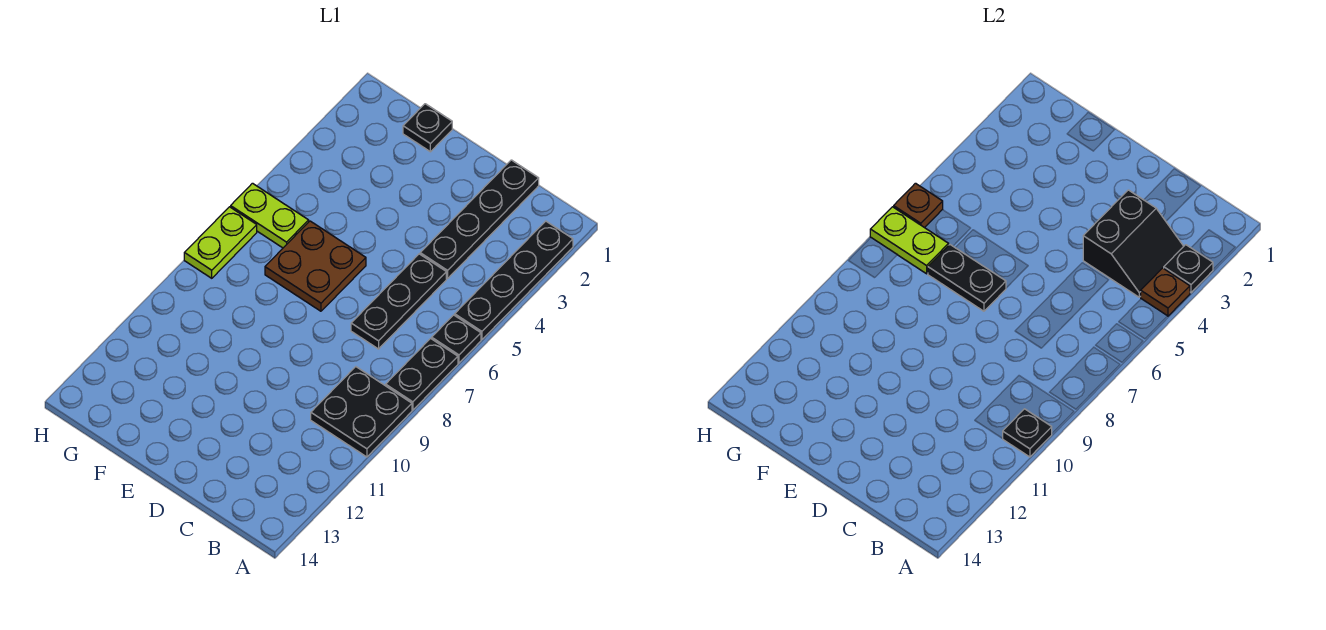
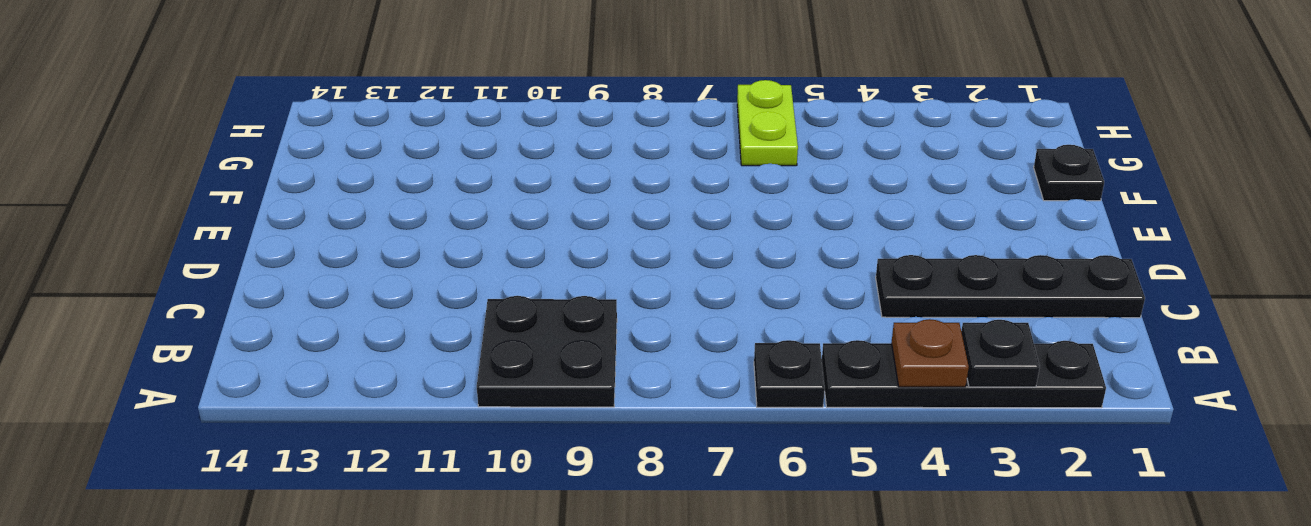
none -> black 1x2 plate [386,338,458,410]
none -> black 1x3 plate [351,254,446,349]
none -> brown 2x2 plate [265,221,366,311]

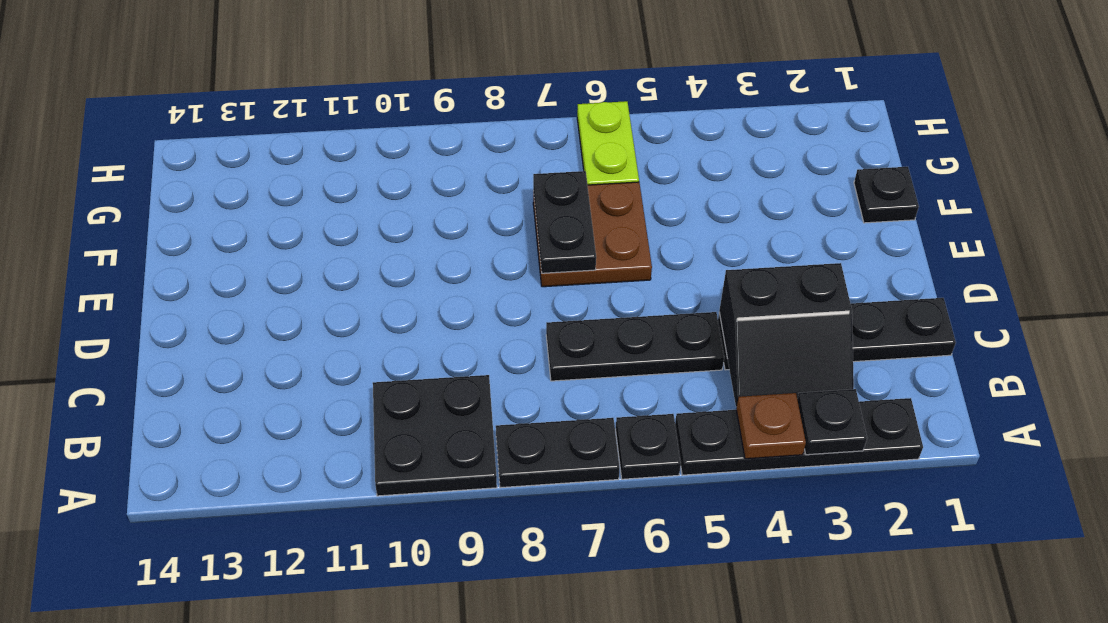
none -> lime 1x2 plate [184,207,257,278]
none -> black 1x1 plate [1002,409,1052,457]
none -> lime 1x2 plate [870,207,949,274]

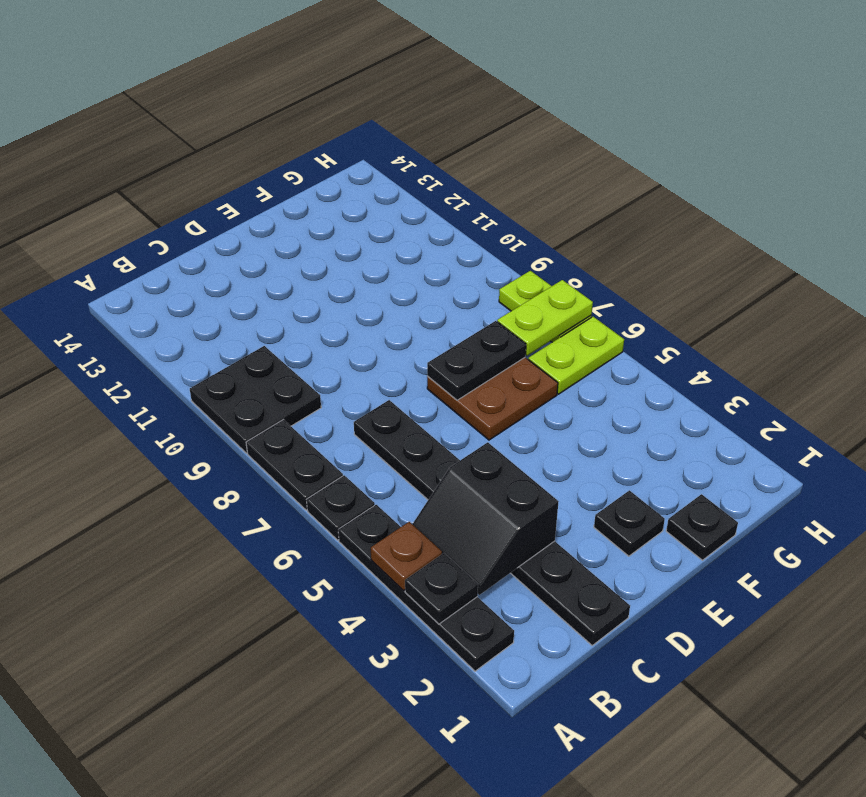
black 1x1 plate [594,490,665,556] -> black 1x1 plate moved to [1002,409,1052,457]
none -> brown 1x1 plate [894,183,943,228]

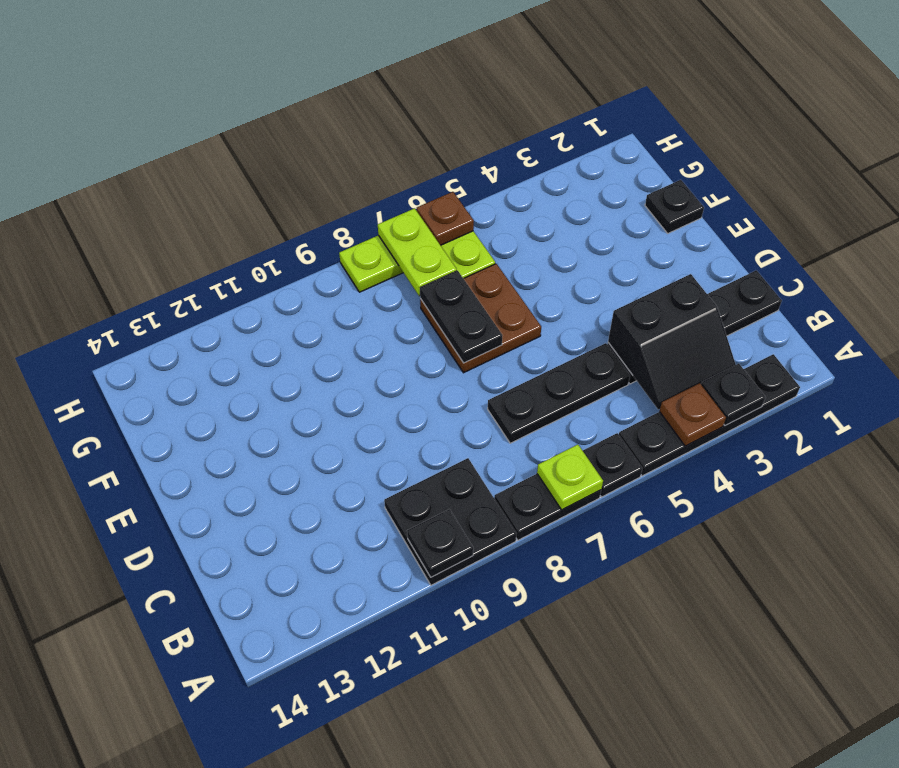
lime 1x1 plate [537,445,603,510] -> none

